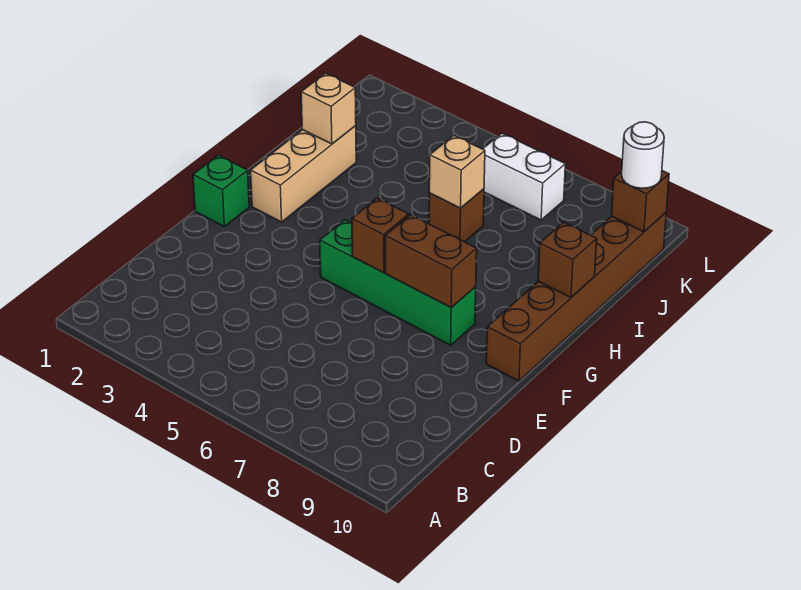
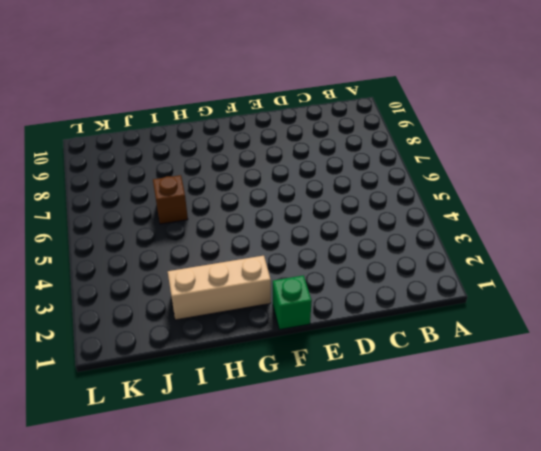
none -> green 1x4 brick [320,220,476,345]
none -> brown 1x6 brick [486,213,666,381]
none -> white 1x2 brick [483,133,565,220]

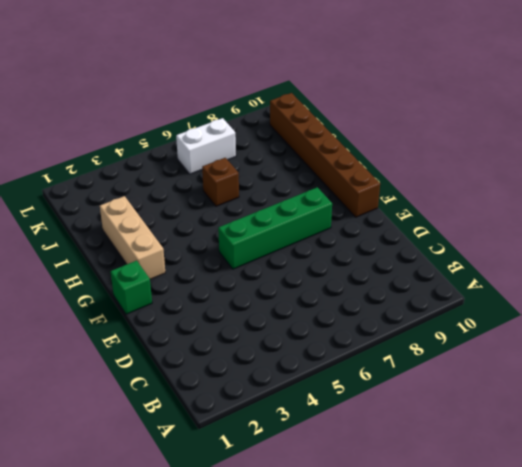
none -> brown 1x1 brick [352,198,409,273]
none -> brown 1x2 brick [385,215,477,307]
none -> brown 1x1 brick [538,222,597,298]

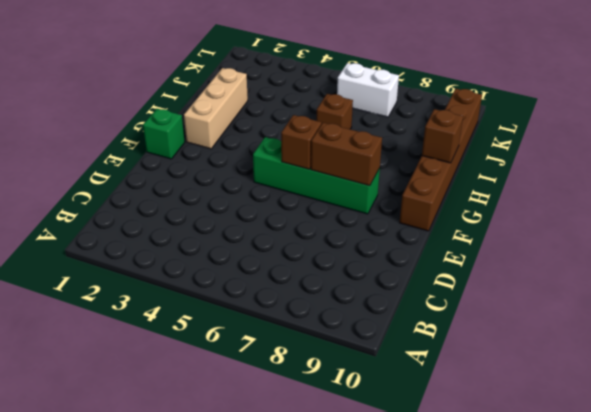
none -> tan 1x1 brick [301,73,356,144]
none -> tan 1x1 brick [429,135,485,208]
none -> brown 1x1 brick [611,171,669,232]

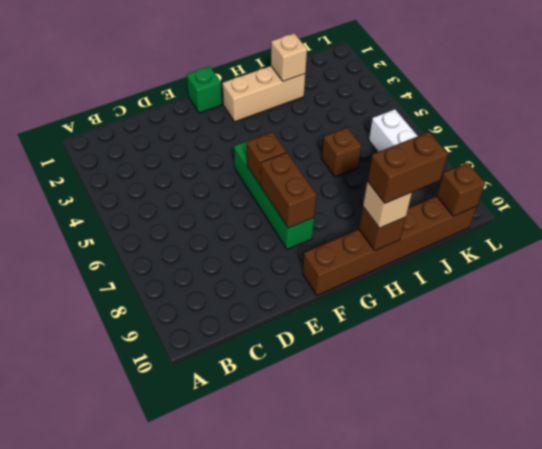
tan 1x1 brick [363,182,412,228] -> tan 1x1 brick moved to [429,135,485,208]
brown 1x2 brick [367,132,448,204] -> none
none -> white 1x1 round brick [622,122,664,188]

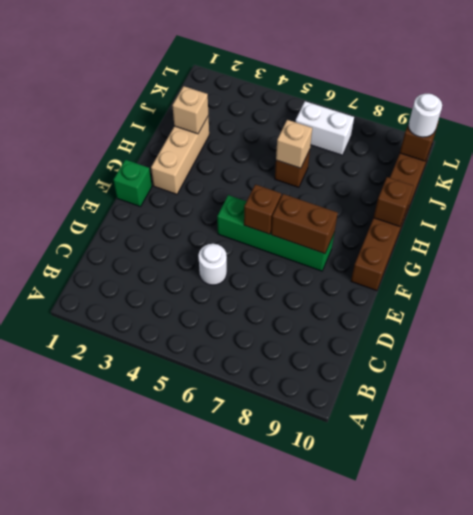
white 1x1 round brick [198,244,227,285] -> none

